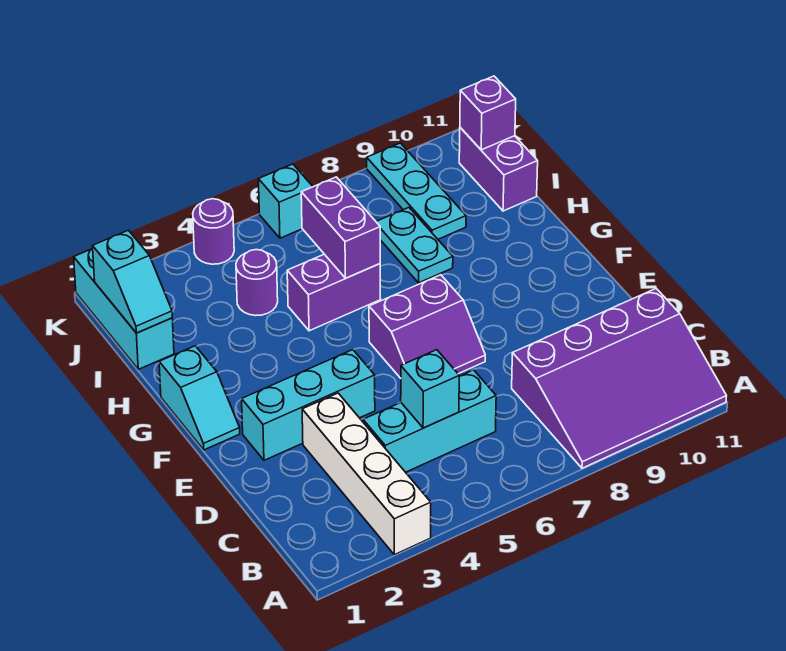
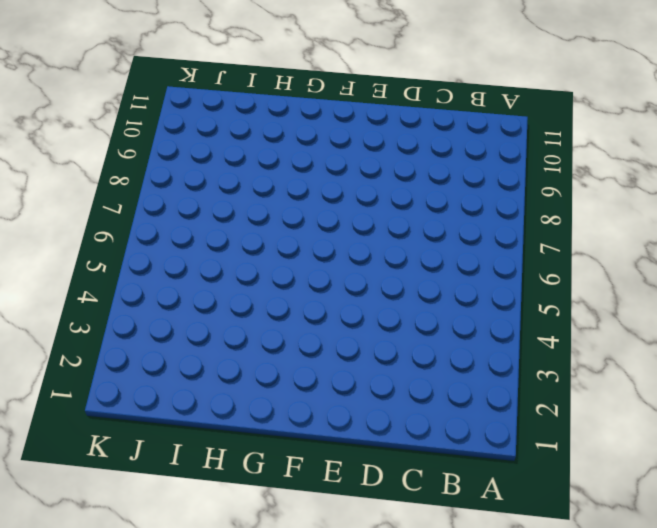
none -> white 1x4 brick [302,393,431,555]
none -> purple 3x4 slope [512,289,726,468]
none -> cyan 1x3 brick [363,370,496,472]

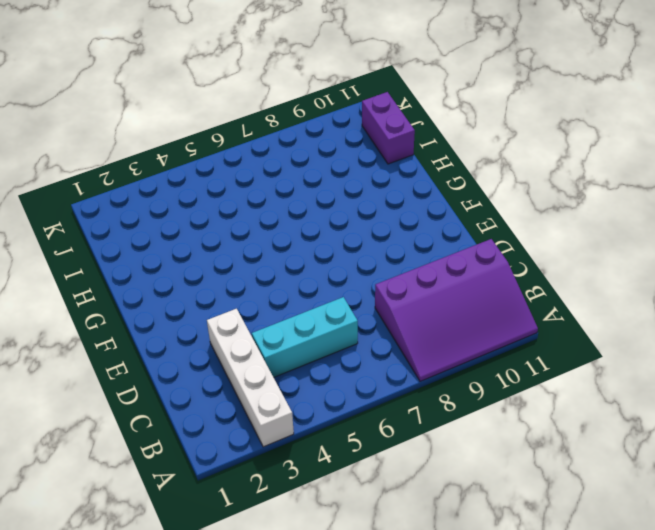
none -> cyan 1x3 brick [242,350,375,460]
none -> purple 2x2 slope [369,275,485,378]
none -> cyan 1x2 slope [159,346,240,450]

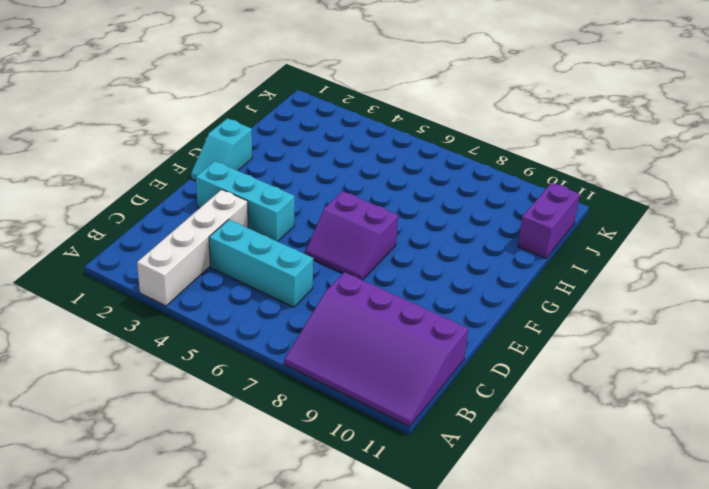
none -> purple 1x2 brick [287,254,381,331]
none -> cyan 1x2 plate [376,208,453,283]
none -> cyan 1x3 brick [74,249,174,369]

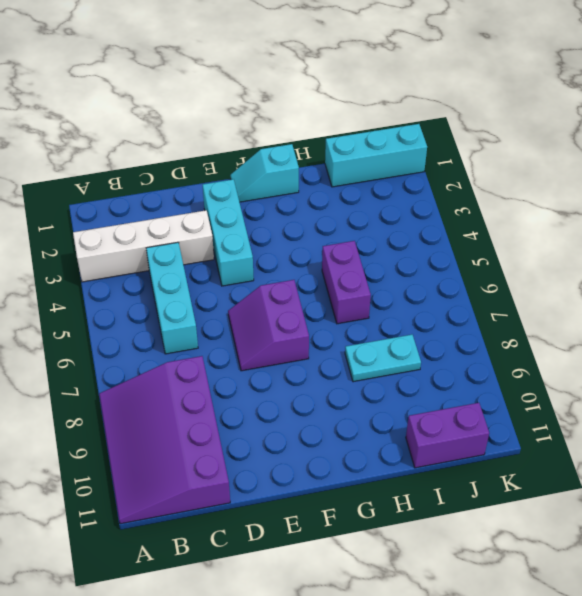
none -> purple 1x1 round brick [236,250,278,316]
none -> cyan 1x3 plate [367,143,466,239]
none -> purple 1x1 round brick [193,199,234,264]

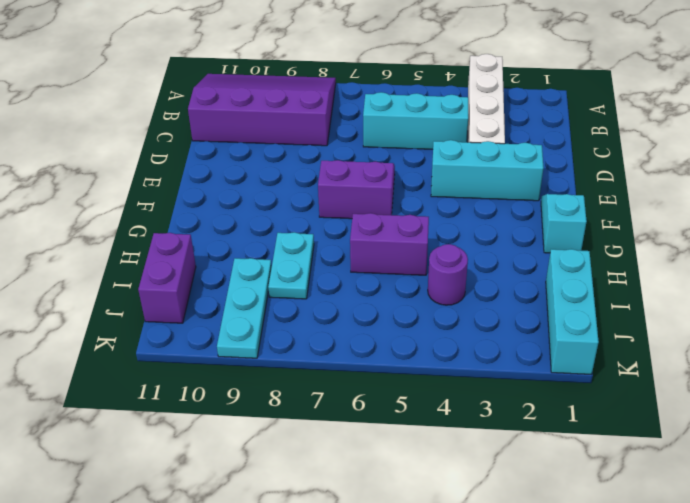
none -> purple 1x1 round brick [193,199,234,264]
none -> cyan 1x1 brick [258,164,313,238]
none -> cyan 1x1 brick [401,350,459,428]

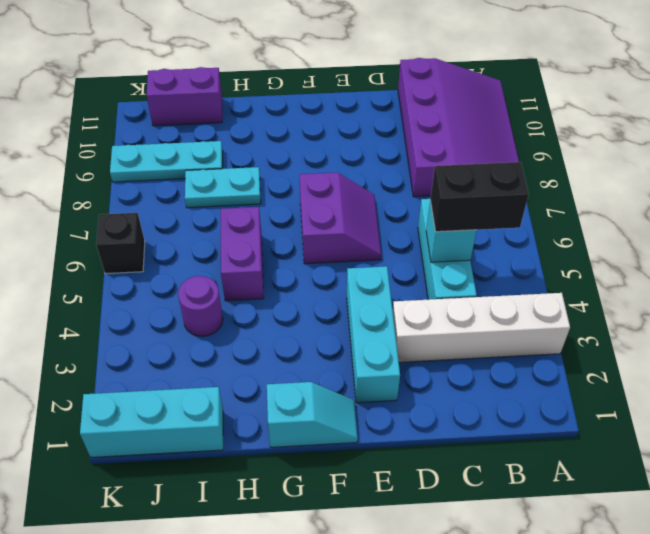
black 1x2 brick [430,162,528,232] -> none
black 1x1 brick [96,213,145,274] -> cyan 1x1 brick [258,164,313,238]
none -> purple 1x1 round brick [193,199,234,264]
none -> purple 1x2 brick [301,177,380,278]
none -> cyan 1x2 slope [93,230,172,333]

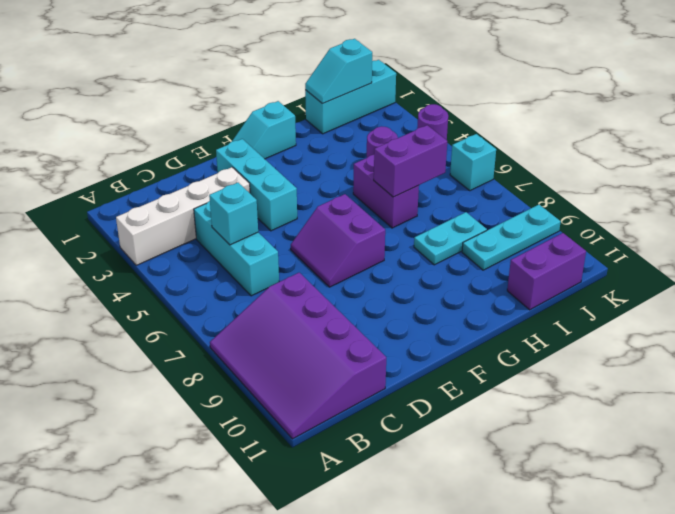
none -> purple 1x1 brick [460,76,516,150]

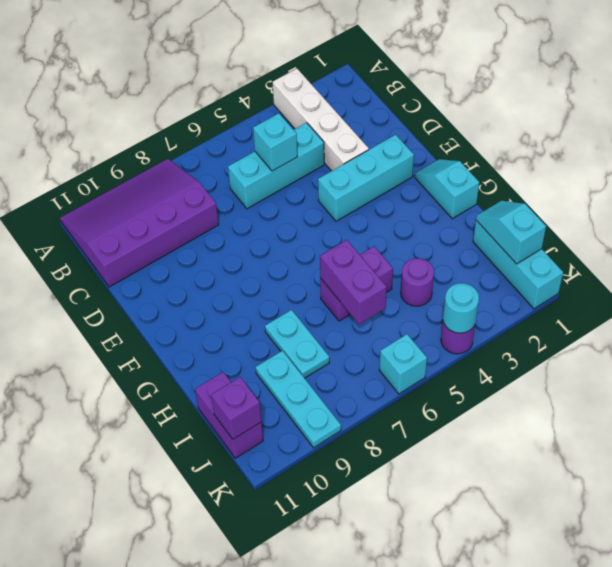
cyan 1x1 round brick [443,283,479,333] -> none
none -> purple 2x2 slope [369,275,485,378]

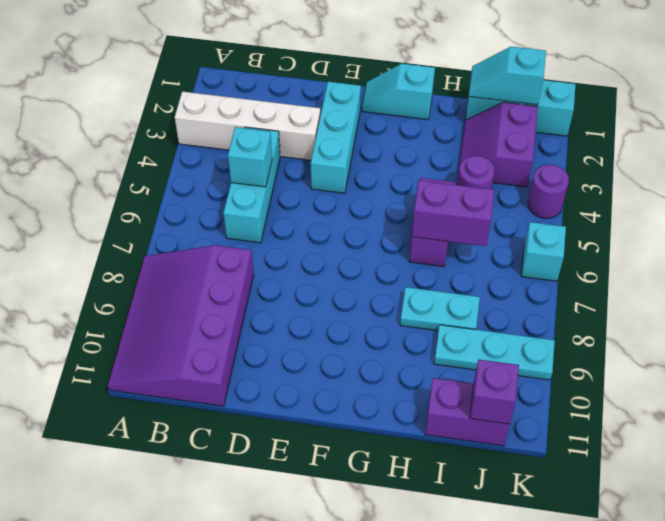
purple 2x2 slope [459,102,538,187] -> purple 2x2 slope moved to [369,275,485,378]

